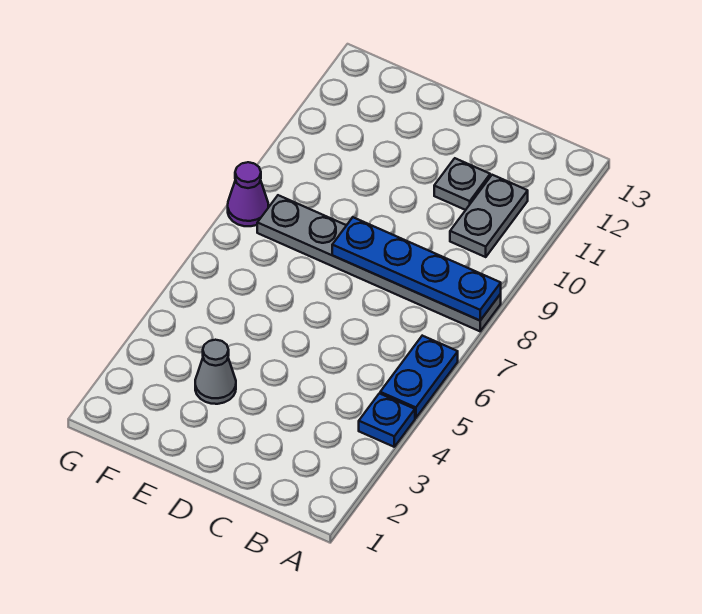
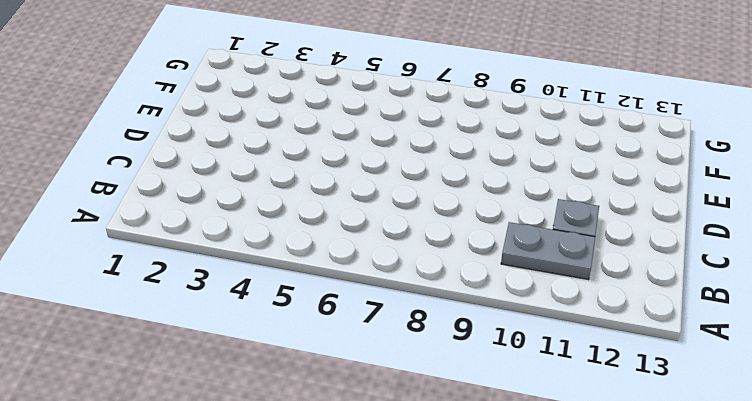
none -> blue 1x1 plate [359,393,415,447]
none -> blue 1x2 plate [380,336,458,418]

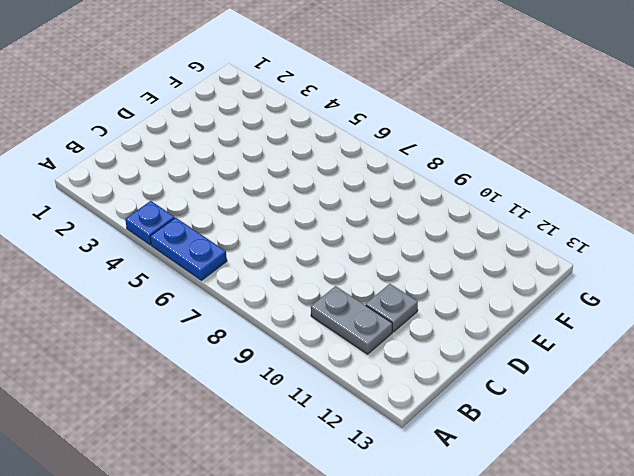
none -> grey 1x6 plate [257,195,501,331]
none -> grey 1x1 cone [195,340,236,404]

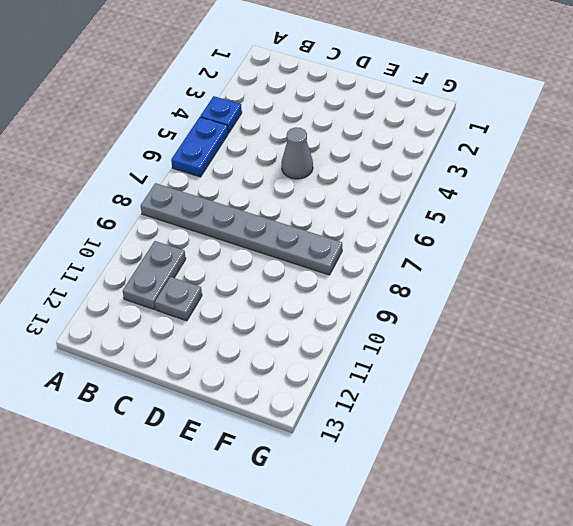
grey 1x1 cone [282,127,313,179] -> grey 1x1 cone moved to [195,340,236,404]
none -> purple 1x1 cone [228,162,268,226]
none -> blue 1x4 plate [332,217,501,320]

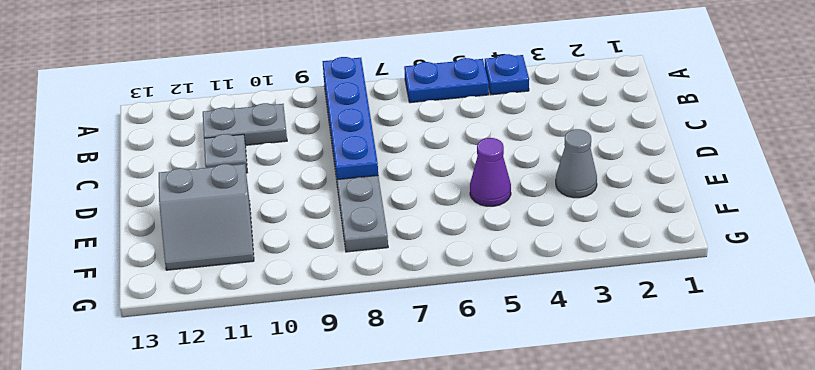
purple 1x1 cone [470,138,511,206] -> purple 1x1 cone moved to [228,162,268,226]
grey 2x2 slope [159,164,254,270] -> none

